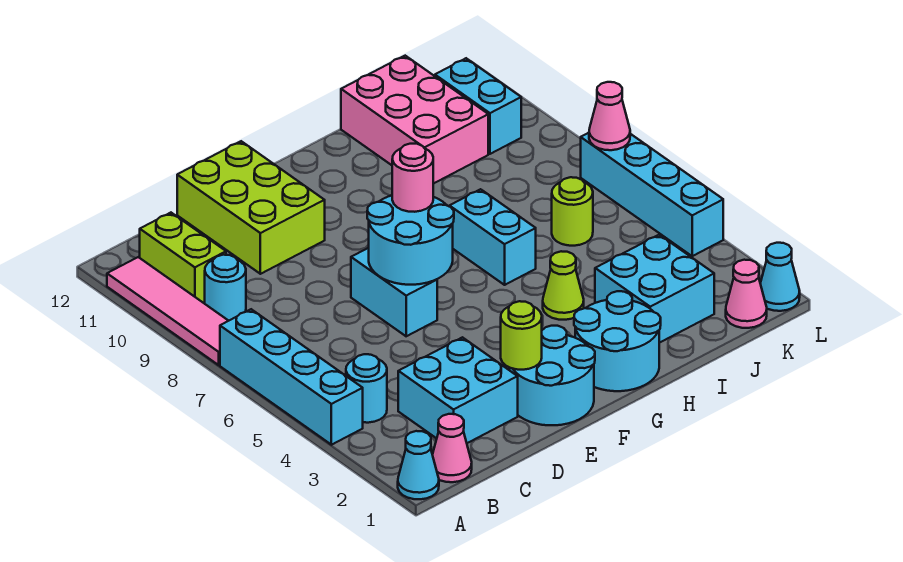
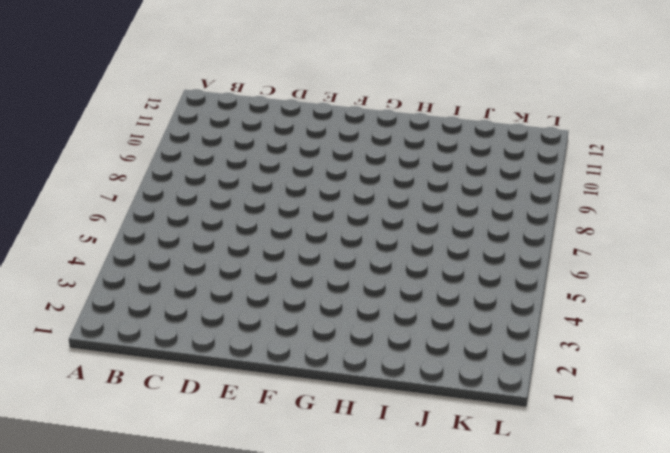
none -> cyan 1x1 cone [398,431,439,499]
none -> cyan 1x4 brick [220,309,363,445]
none -> pink 1x4 tile [107,257,228,365]

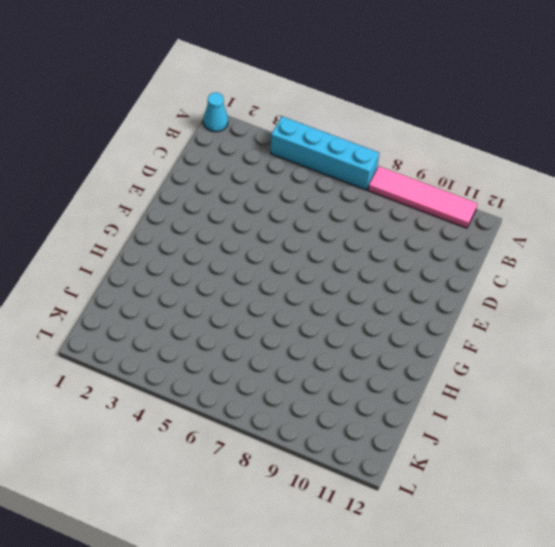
none -> pink 1x1 cone [432,414,472,482]
none -> cyan 1x1 round brick [346,354,387,423]
none -> cyan 1x1 round brick [204,255,246,321]

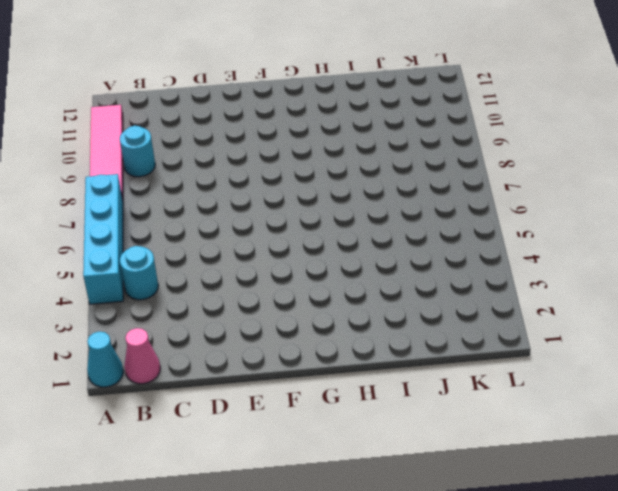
none -> lime 1x2 brick [140,213,226,303]
none -> cyan 2x2 brick [398,337,518,443]
none -> lime 2x3 brick [177,141,325,274]

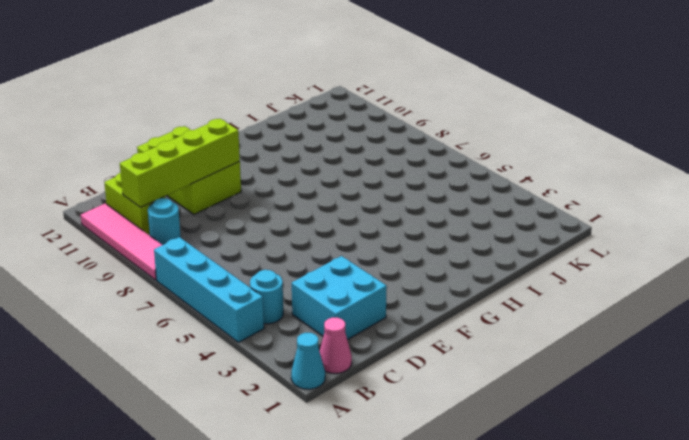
lime 1x4 brick [120,119,240,207] -> none
none -> cyan 2x2 round brick [510,326,595,425]
none -> cyan 1x2 brick [351,248,437,336]
none -> cyan 2x2 round brick [574,291,661,391]

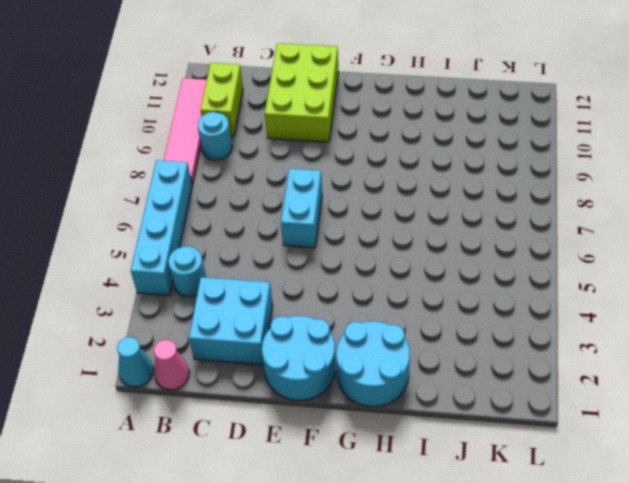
none -> lime 1x1 cone [543,251,584,320]
none -> cyan 1x2 brick [449,189,536,285]
none -> cyan 2x2 brick [595,235,714,343]

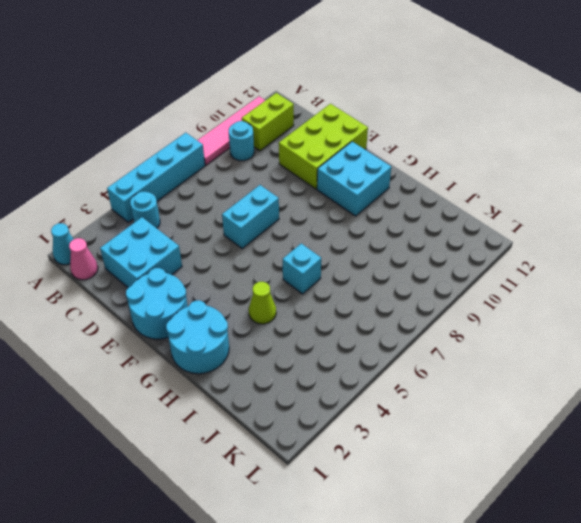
cyan 2x2 brick [317,142,391,216] -> cyan 2x2 brick moved to [595,235,714,343]
cyan 1x1 brick [283,243,321,294] -> cyan 1x2 brick [449,189,536,285]
none -> pink 2x3 brick [341,56,488,184]
none -> lime 1x1 round brick [552,177,593,246]
none -> pink 1x1 cone [726,260,767,328]

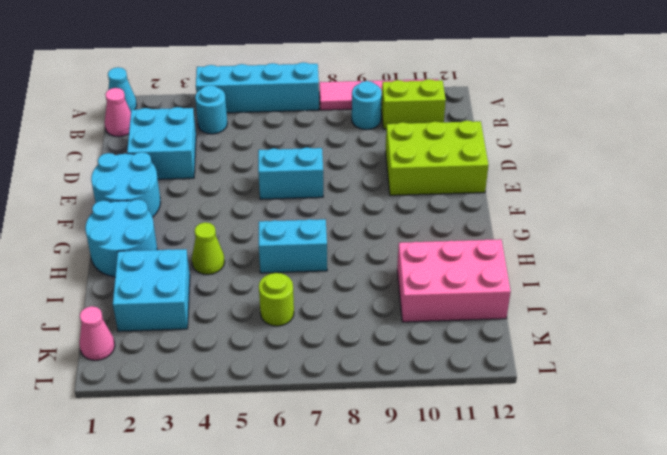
none -> cyan 1x2 brick [435,58,521,154]
none -> cyan 1x1 cone [760,243,800,311]
none -> cyan 1x4 brick [581,133,723,256]

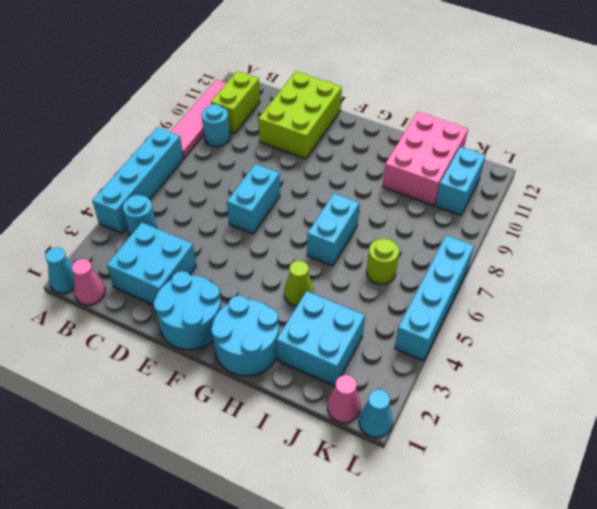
none -> lime 1x1 round brick [501,301,542,370]
none -> cyan 2x2 round brick [367,195,454,285]
none -> pink 1x1 cone [589,82,630,150]

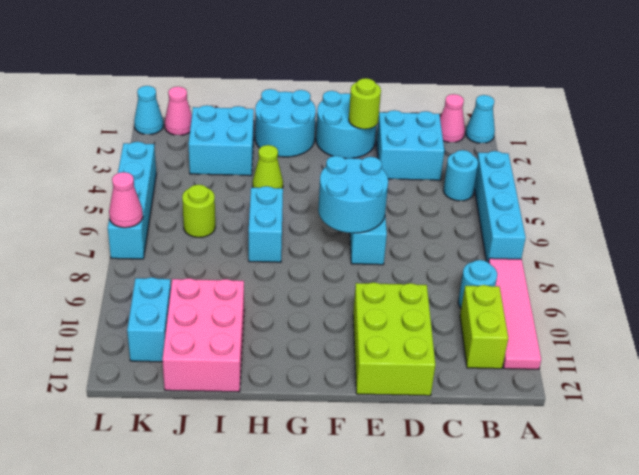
none -> pink 1x1 round brick [392,144,433,212]

